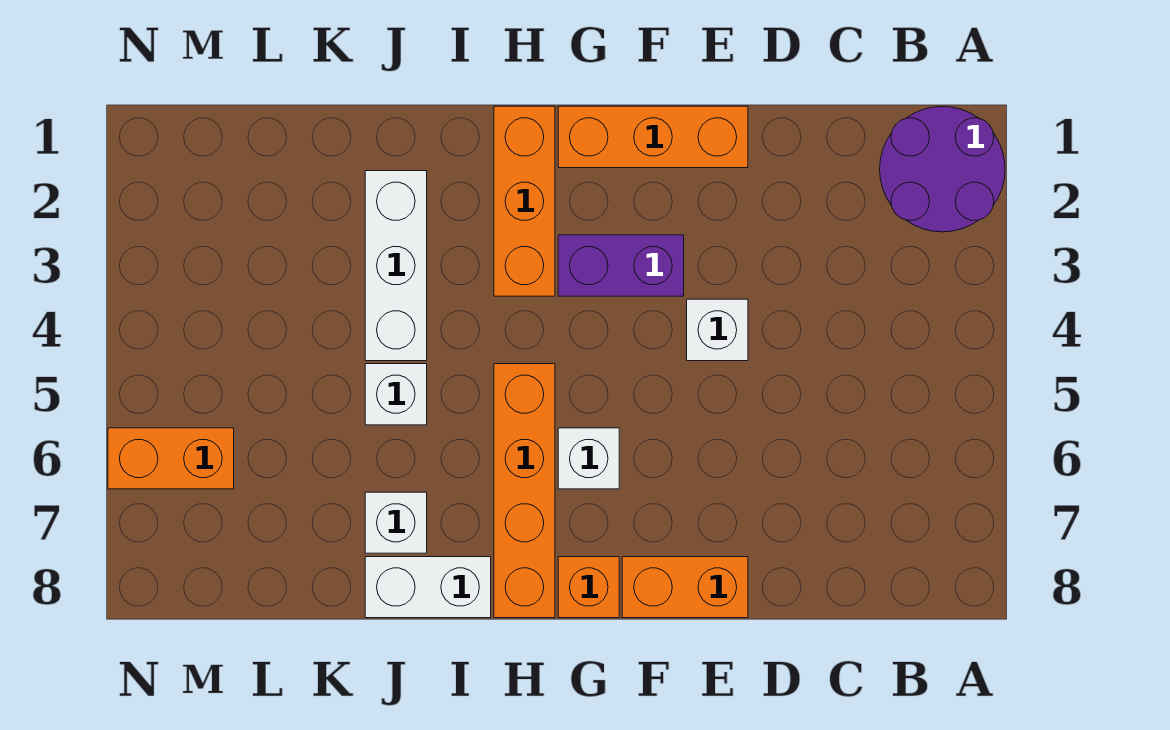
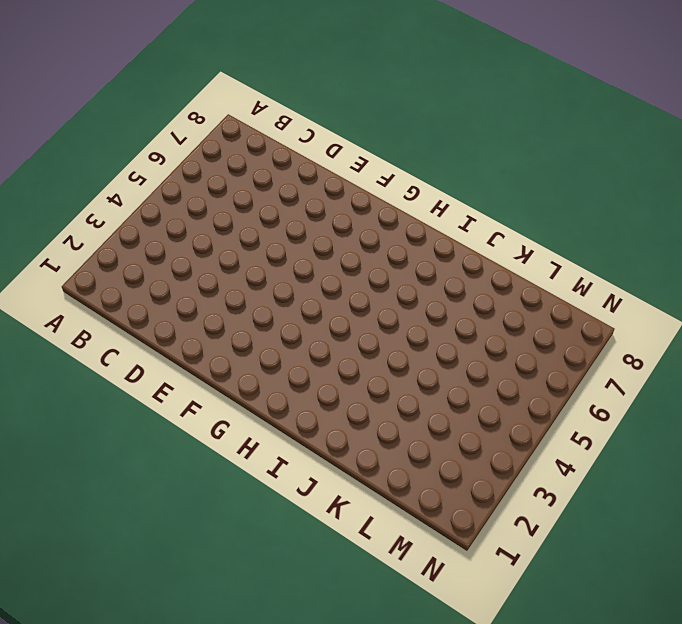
none -> purple 2x2 round brick [880,106,1005,232]
none -> orange 1x3 brick [558,106,748,168]
none -> white 1x1 brick [687,299,748,361]

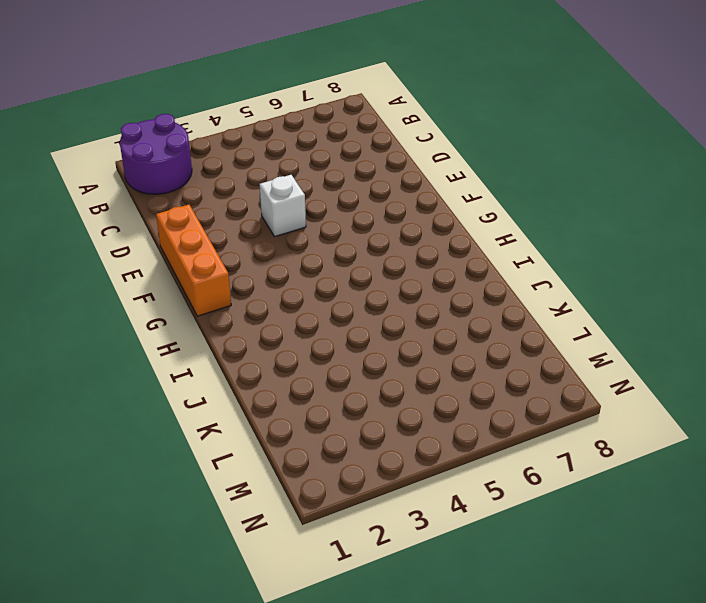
none -> orange 1x2 brick [622,557,748,618]
none -> purple 1x2 brick [558,235,684,296]
none -> white 1x1 brick [558,428,619,489]

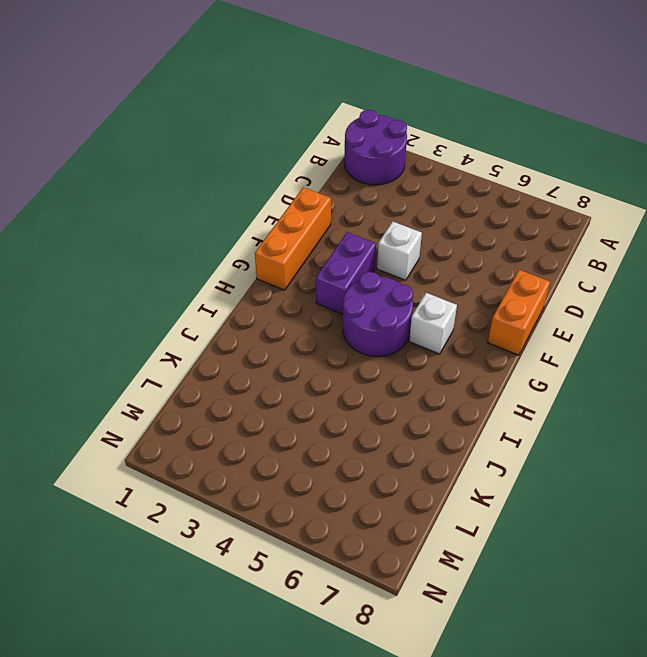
purple 2x2 round brick [343,272,413,357] -> orange 1x4 brick [494,364,555,618]
none -> orange 1x1 brick [558,557,619,618]
none -> orange 1x3 brick [494,106,555,296]
none -> white 1x2 brick [365,557,491,618]

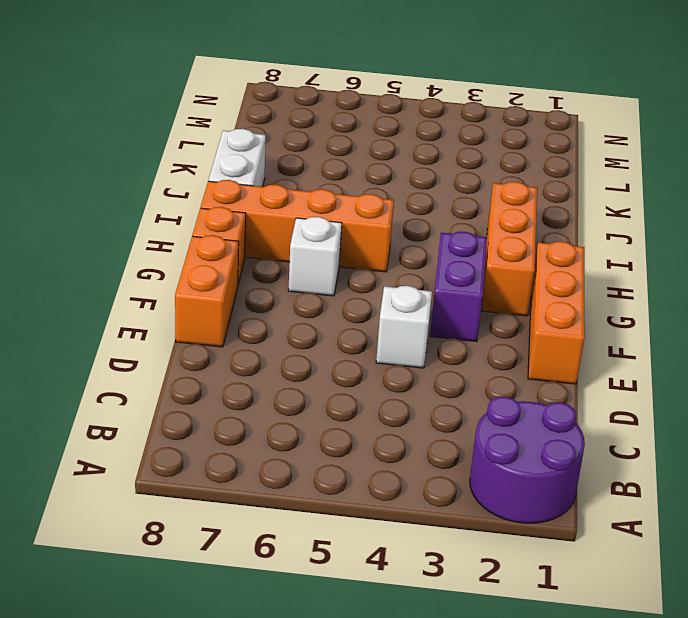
orange 1x3 brick [482,182,537,316] -> orange 1x3 brick turned to [494,106,555,296]
none -> white 1x3 brick [365,171,427,361]
none -> white 1x1 brick [365,364,427,425]
none -> white 1x1 brick [365,492,427,553]

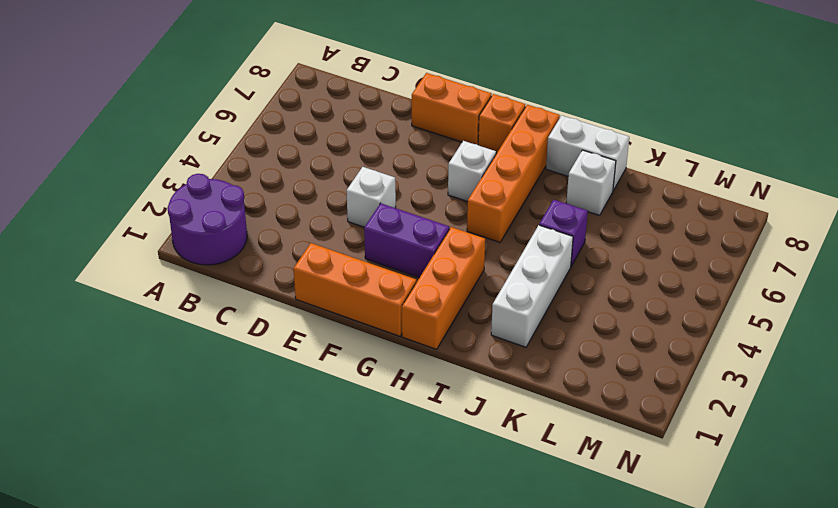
purple 1x1 brick [539,200,588,266] -> white 1x1 brick [365,364,427,425]
none -> orange 1x2 brick [108,428,234,489]

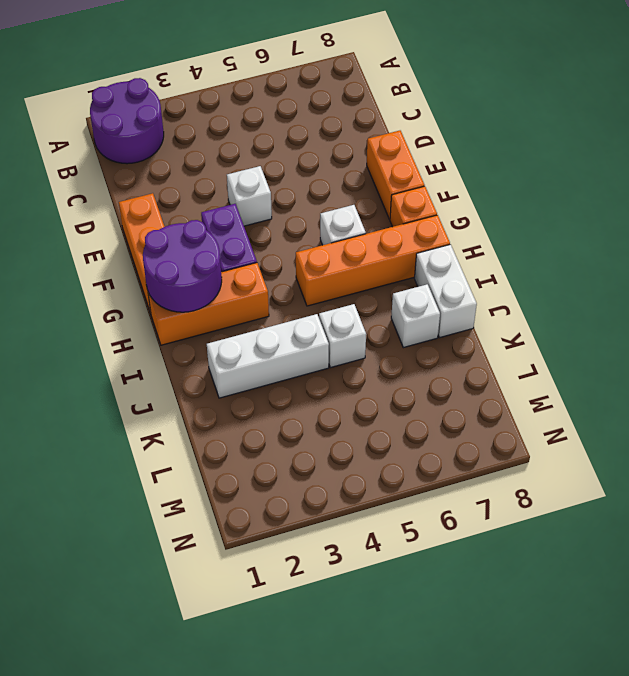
purple 2x2 round brick [143,220,222,312] -> none
none -> orange 1x2 brick [108,428,234,489]

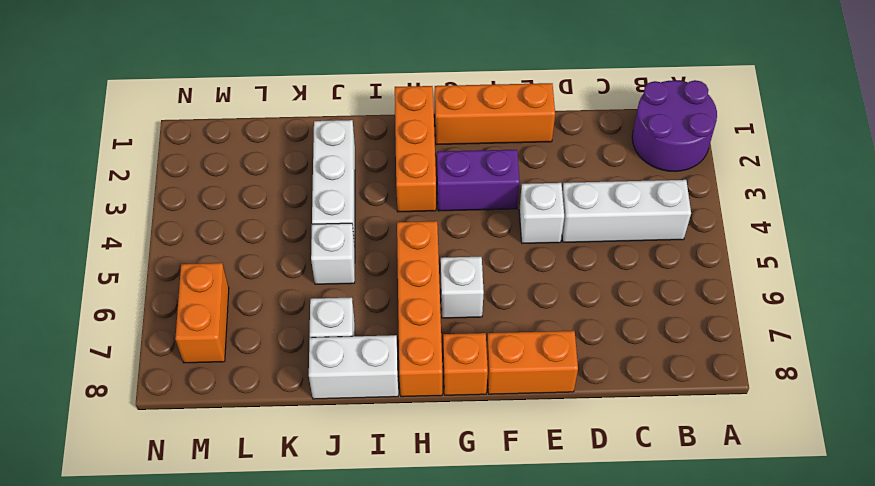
white 1x3 brick [562,180,691,242] -> none
orange 1x2 brick [175,263,229,363] -> orange 1x2 brick turned to [108,428,234,489]

